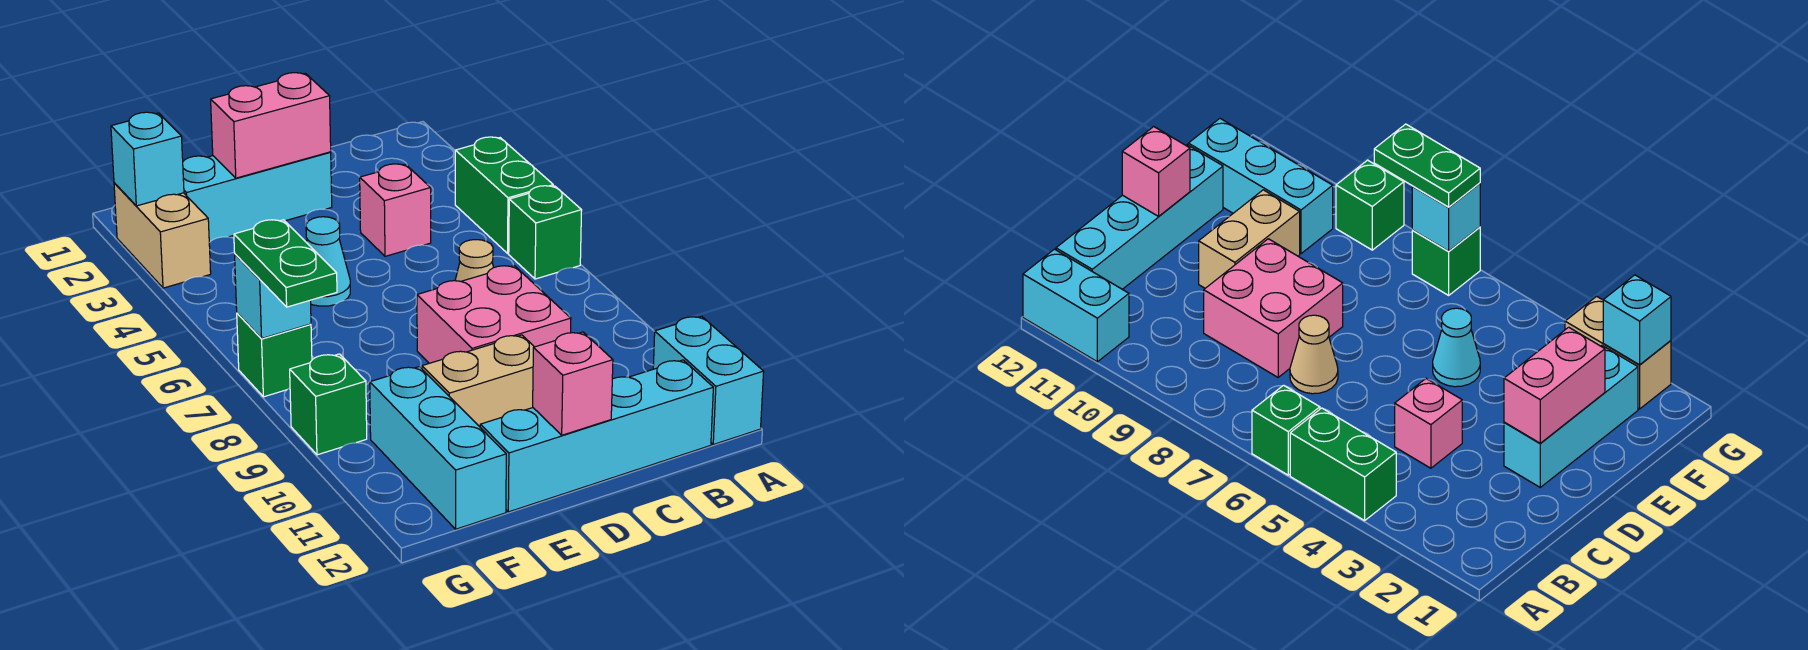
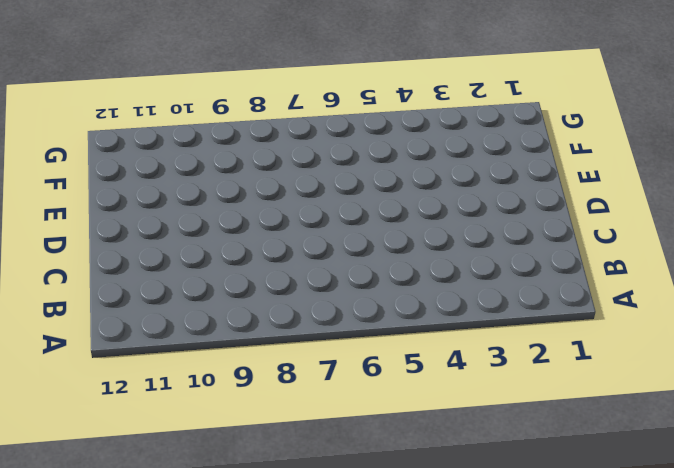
none -> green 1x2 brick [455,137,553,254]
none -> green 1x1 brick [509,186,582,279]
none -> cyan 1x2 brick [653,316,764,445]

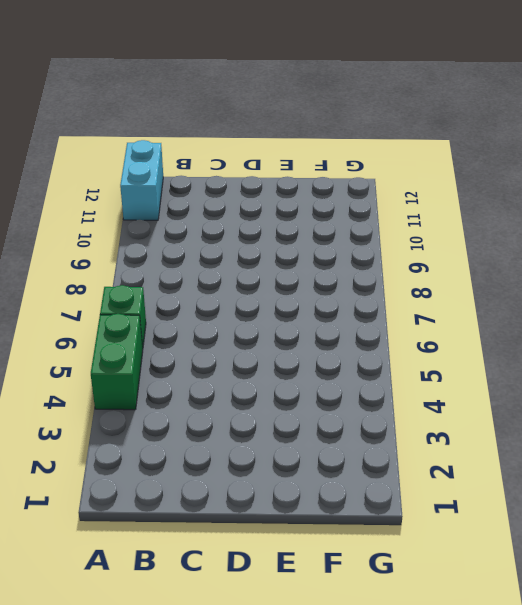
none -> cyan 1x4 brick [480,360,713,512]
none -> pink 1x1 brick [360,164,431,256]
none -> tan 1x1 cone [455,240,494,281]

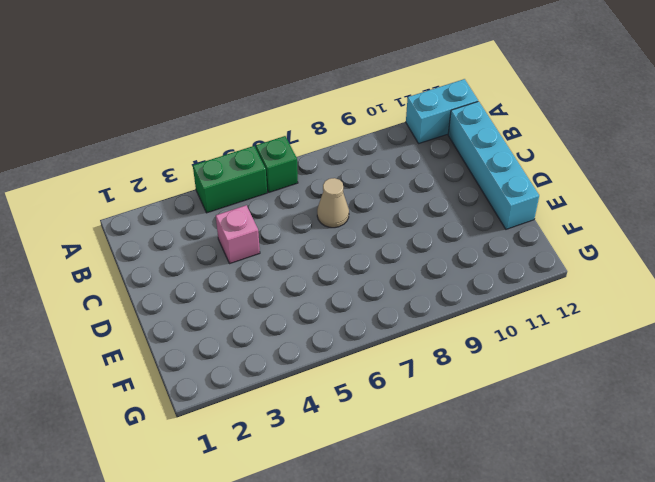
none -> pink 2x2 brick [417,266,571,363]
none -> cyan 1x3 brick [183,152,332,242]
none -> tan 1x2 brick [422,335,534,427]

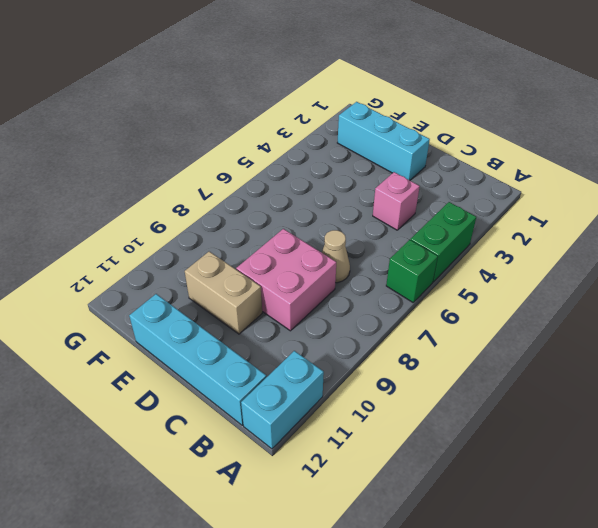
none -> cyan 1x1 cone [306,217,350,306]
none -> cyan 1x3 brick [370,367,506,529]
none -> tan 1x2 brick [114,183,211,288]

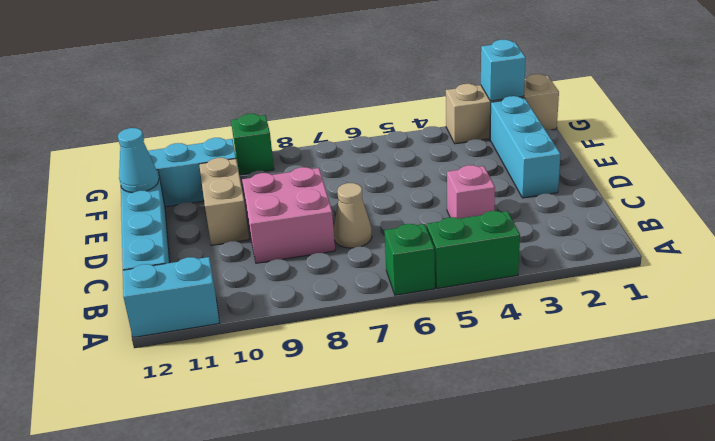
cyan 1x1 cone [118,128,159,193] -> cyan 1x1 cone moved to [306,217,350,306]
tan 1x3 brick [446,74,559,144] -> tan 1x2 brick [114,183,211,288]
none -> green 1x1 brick [237,313,312,397]
none -> pink 1x2 brick [211,73,331,178]
none -> pink 1x1 brick [533,332,613,435]

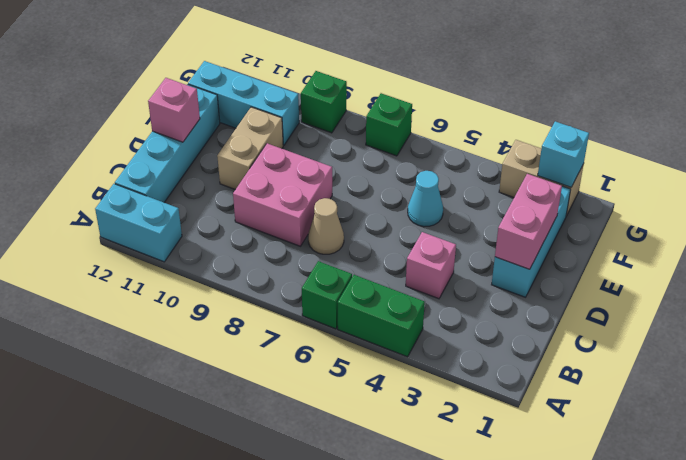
none -> cyan 1x1 brick [235,254,311,338]
none -> green 1x2 plate [234,220,337,307]

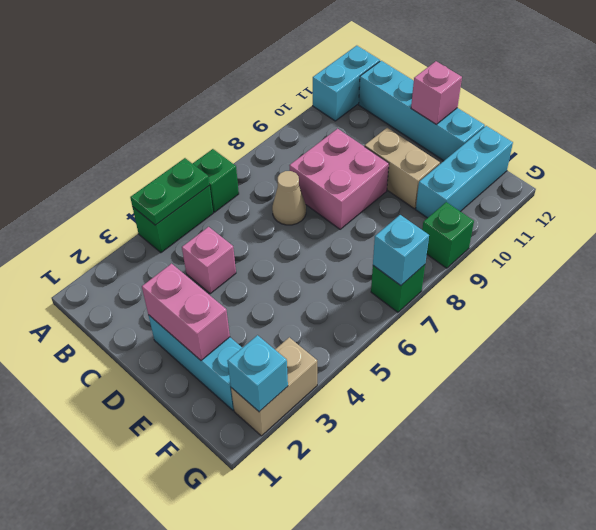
green 1x2 plate [130,158,209,225] -> green 1x2 plate moved to [234,220,337,307]
none -> cyan 1x1 cone [306,217,350,306]

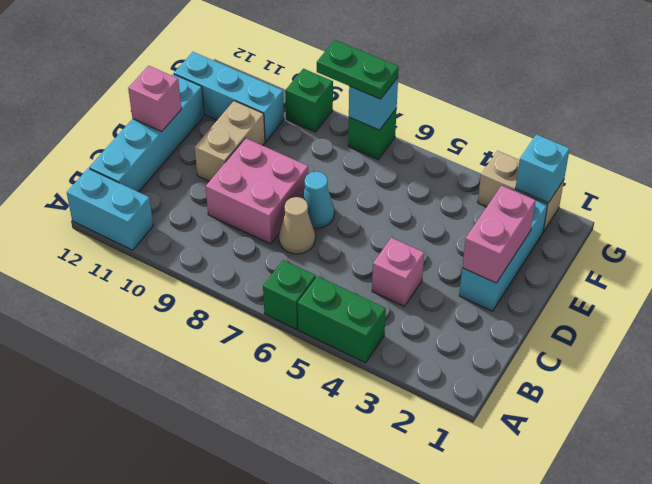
cyan 1x1 cone [302,172,334,228] -> cyan 1x1 cone moved to [306,217,350,306]

